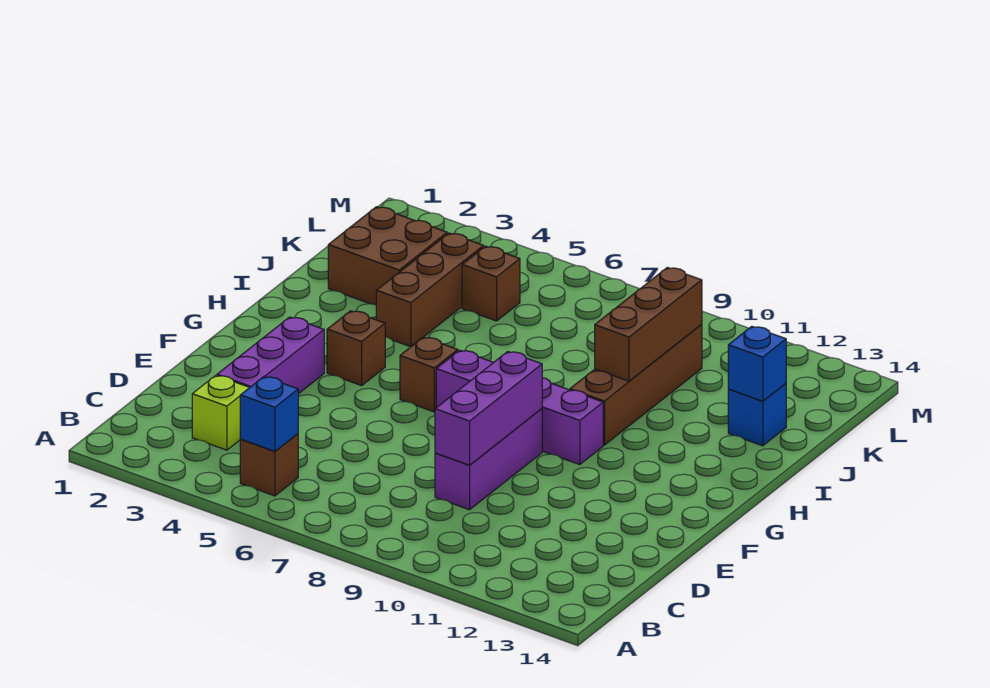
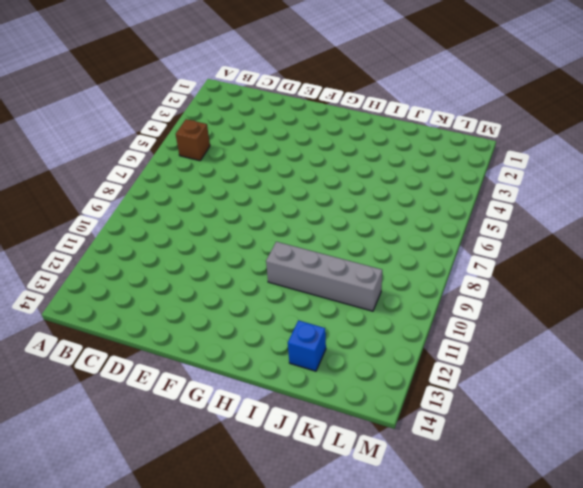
grey 1x4 brick [266,242,382,311] -> brown 1x4 brick [570,324,702,445]
none -> lime 1x1 brick [192,375,250,450]
none -> purple 1x3 brick [217,317,324,394]
none -> purple 1x3 brick [435,409,542,510]

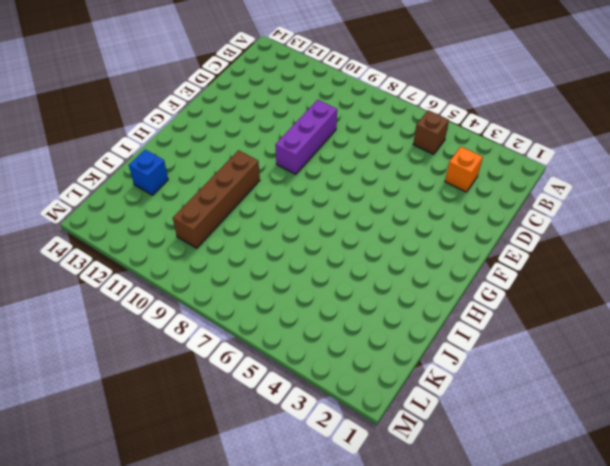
orange 1x1 brick [445,147,483,192] -> lime 1x1 brick [192,375,250,450]
none -> purple 1x3 brick [217,317,324,394]
none -> brown 1x1 brick [327,311,385,386]
none -> brown 1x1 brick [400,337,458,412]

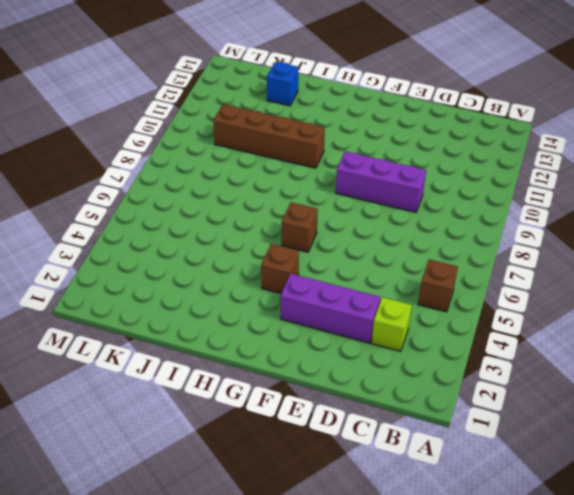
none -> purple 1x4 brick [436,350,603,465]
none -> brown 1x3 brick [376,233,484,347]
none -> brown 2x2 brick [328,207,447,305]

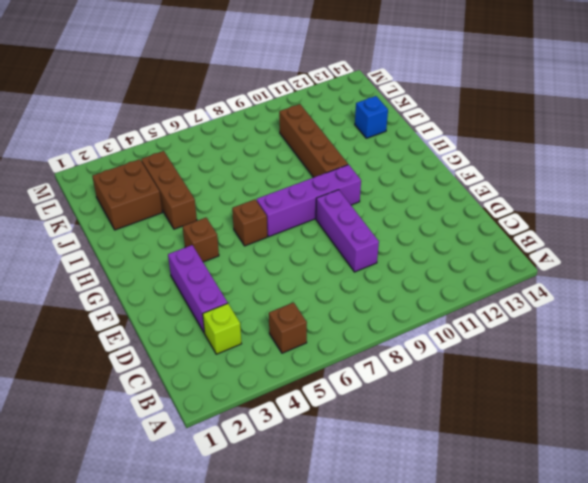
none -> brown 1x1 brick [462,246,520,321]
none -> blue 1x1 brick [240,377,298,451]
none -> purple 1x3 brick [435,352,542,465]

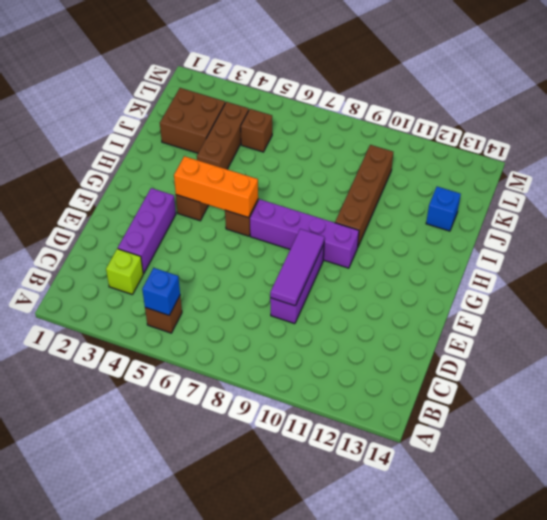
purple 1x3 tile [270,229,324,306] -> purple 1x3 brick [435,352,542,465]
orange 1x3 brick [174,156,258,218] -> none
none -> brown 1x3 brick [595,267,702,381]
none -> blue 1x1 brick [728,326,786,401]

